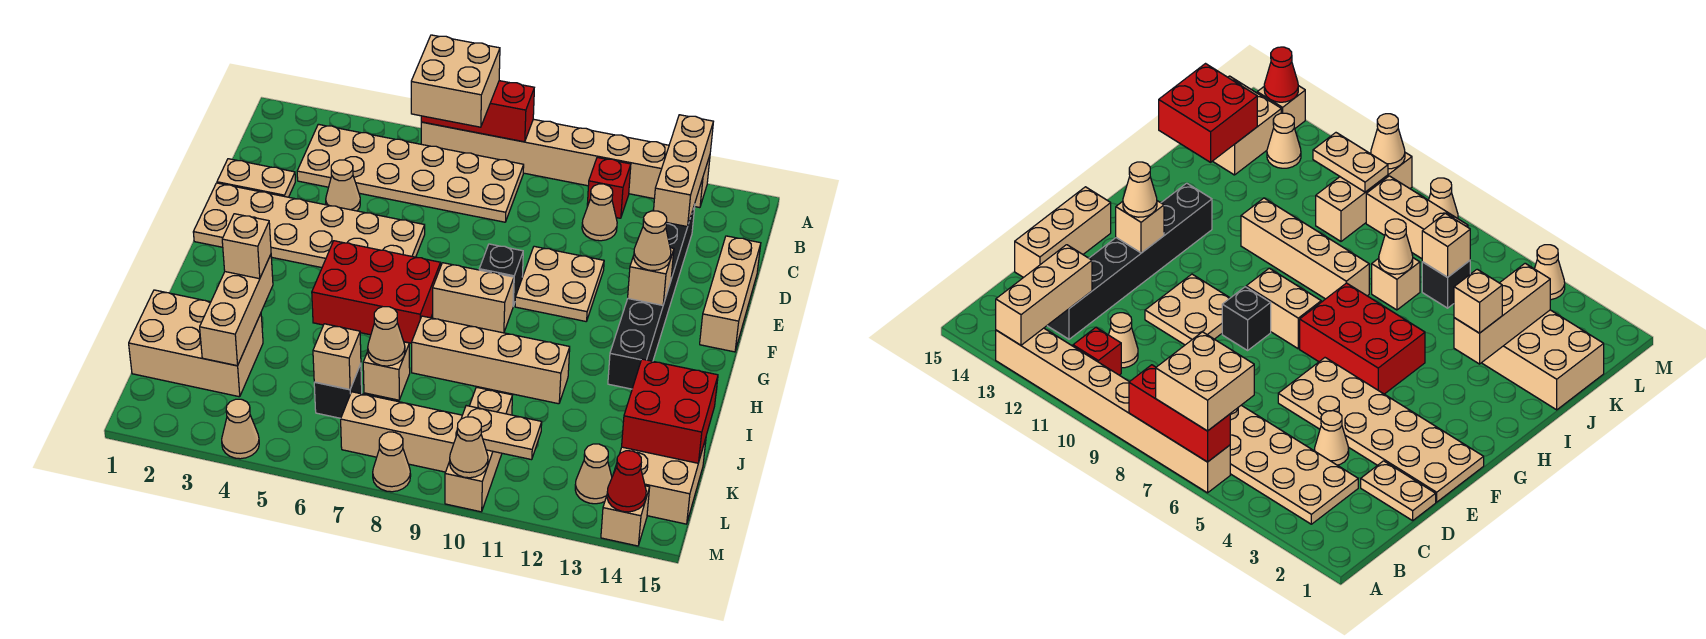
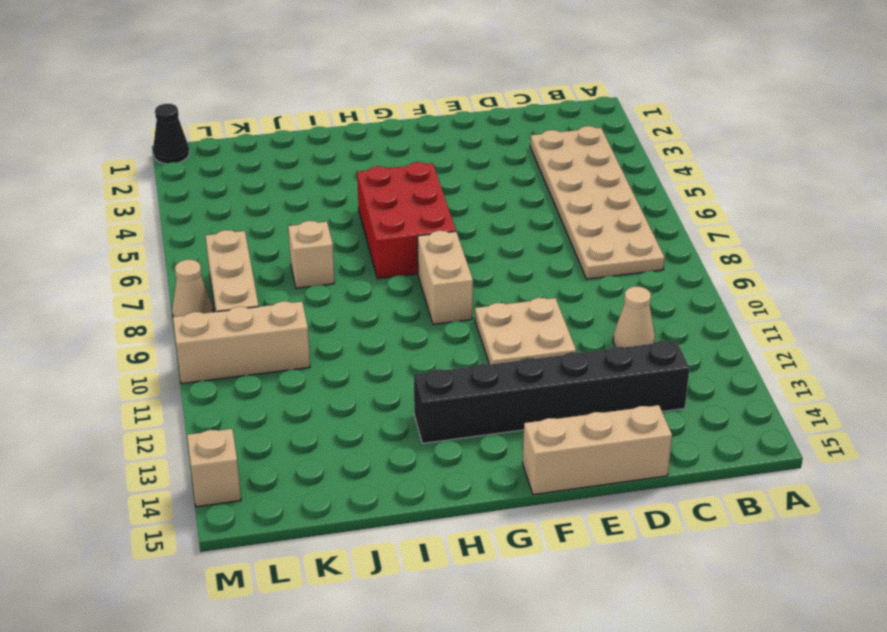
black 1x1 cone [153,104,189,164] -> none
none -> tan 1x8 brick [421,119,710,208]
none -> red 1x1 brick [587,157,631,218]
none -> tan 1x2 plate [217,159,295,197]
none -> tan 1x1 cone [326,160,360,211]

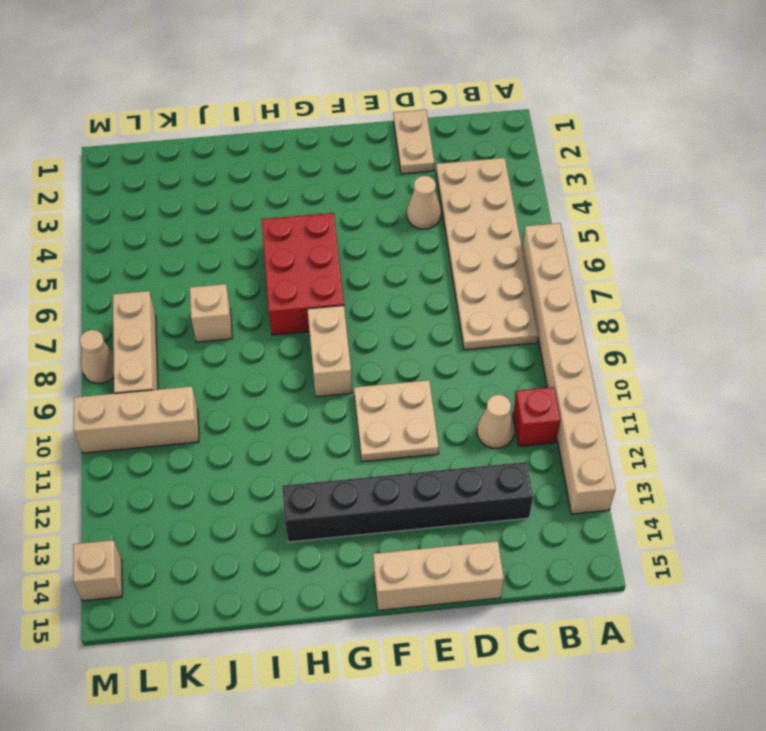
none -> tan 2x6 plate [193,183,425,268]
none -> black 1x1 brick [479,244,523,306]
none -> tan 1x4 brick [412,316,570,404]
none -> tan 2x3 brick [129,290,263,397]

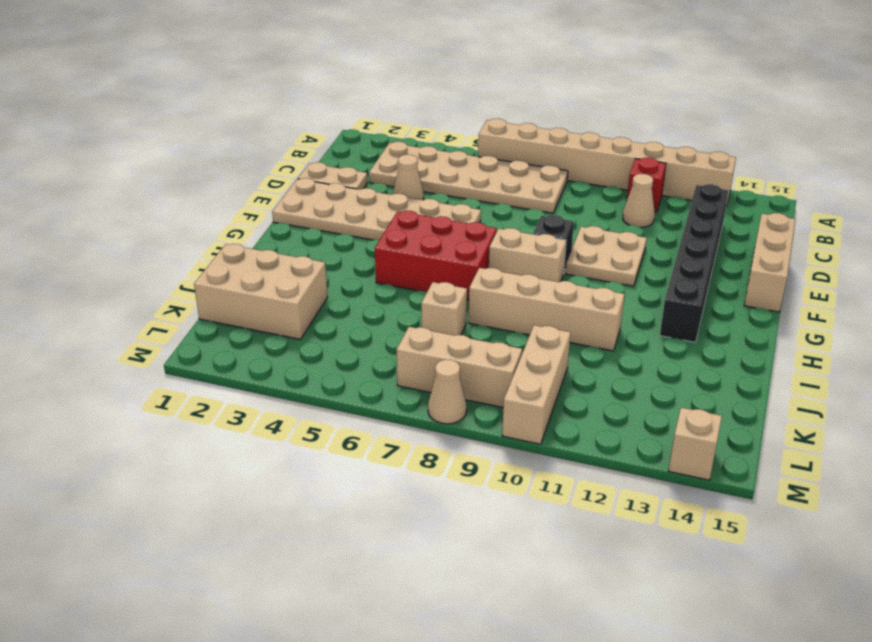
none -> black 1x1 brick [314,364,362,418]
none -> tan 2x2 brick [614,439,706,524]
none -> tan 1x1 cone [575,444,612,504]
none -> tan 1x1 cone [222,399,259,459]

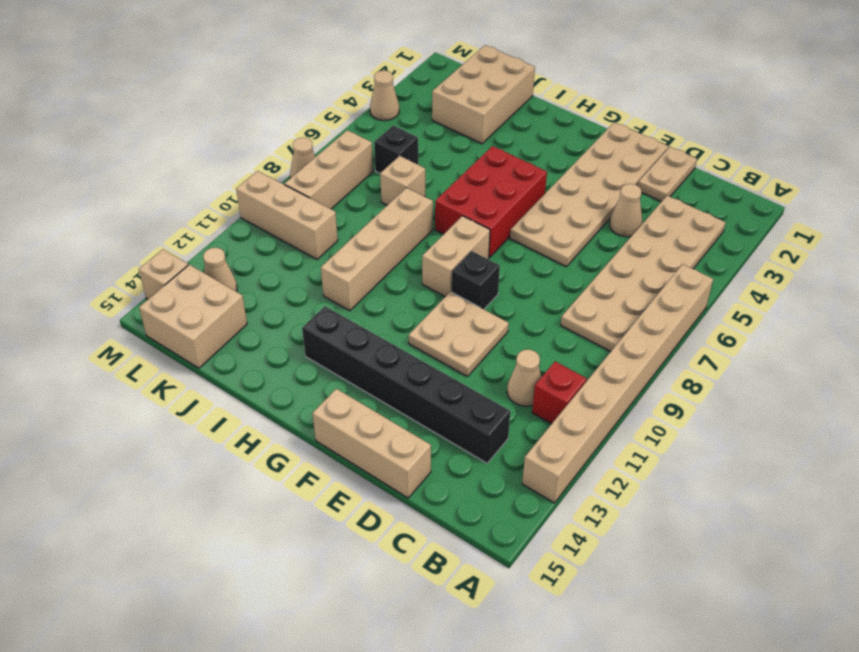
none -> red 1x3 brick [421,81,534,142]
none -> tan 1x3 brick [654,115,713,227]
none -> tan 1x1 brick [628,248,674,305]
none -> tan 1x3 brick [200,255,273,366]

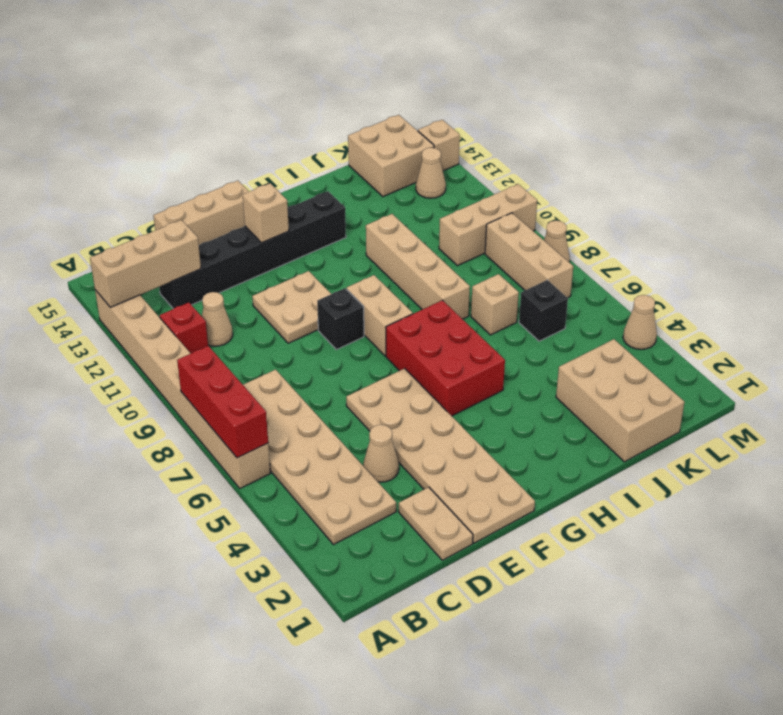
none -> tan 1x3 brick [200,255,273,366]
none -> tan 1x1 cone [368,307,405,366]
none -> red 2x2 brick [622,359,718,463]
none -> tan 1x1 brick [313,324,361,390]

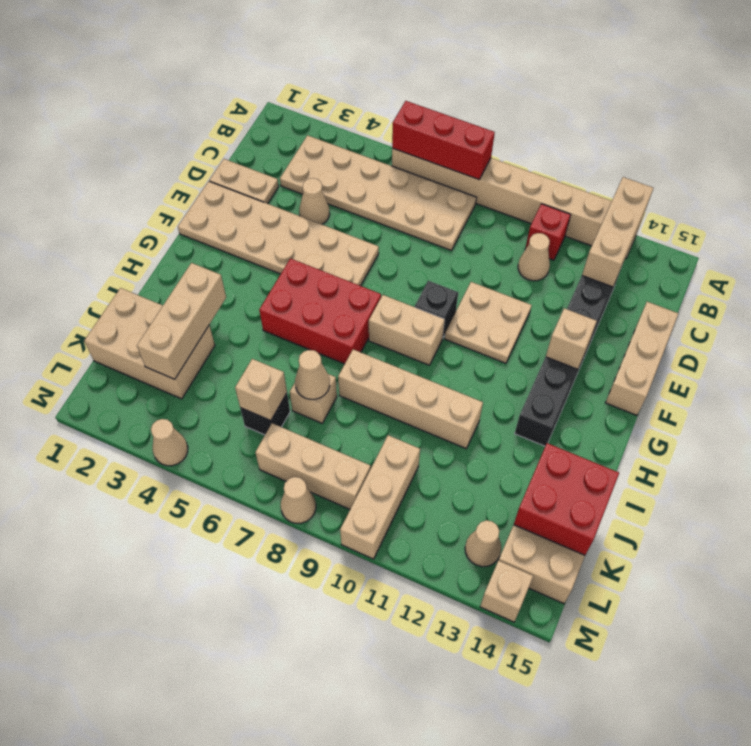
none -> tan 1x2 plate [456,406,542,460]
none -> tan 1x1 cone [450,417,488,478]
none -> red 1x1 cone [607,451,646,512]
none -> tan 2x2 brick [411,35,500,127]

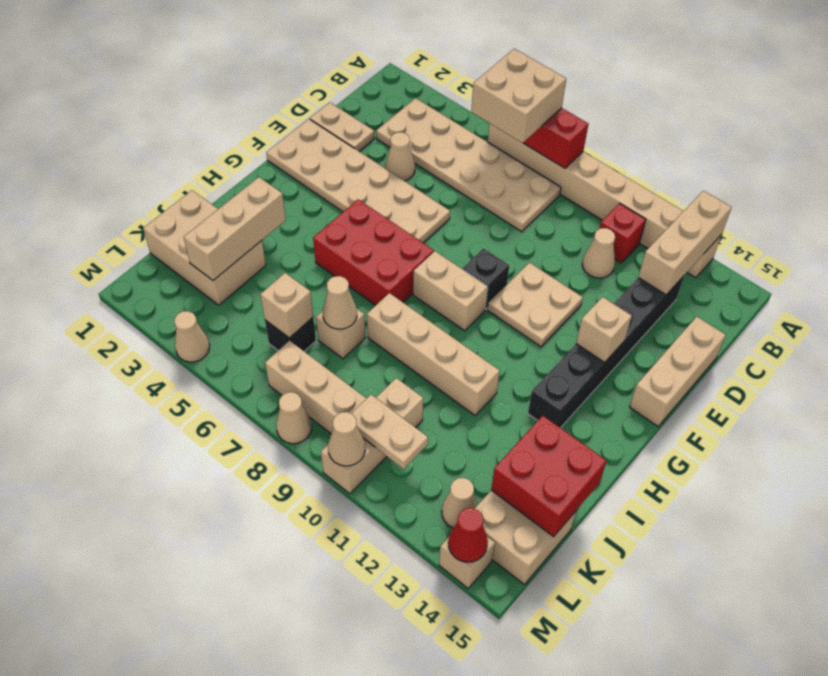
none -> tan 1x1 cone [634,211,671,271]
none -> tan 1x1 brick [222,214,271,279]

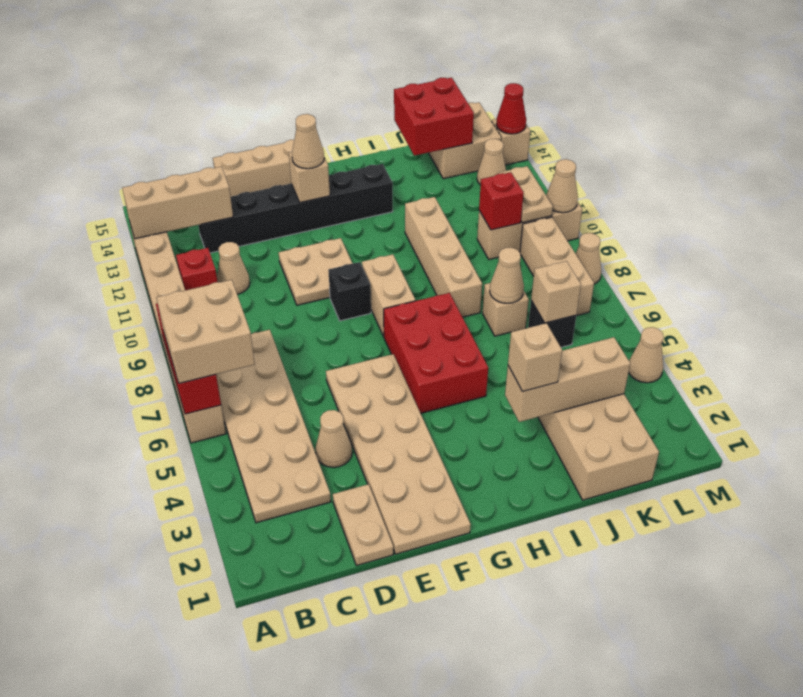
red 1x1 brick [479,172,524,230] -> none

